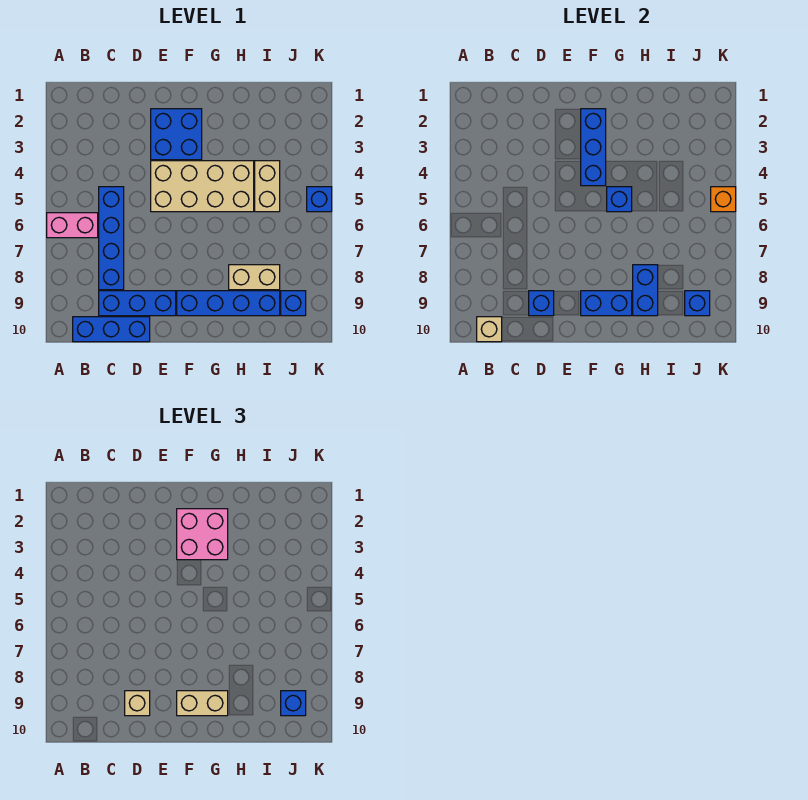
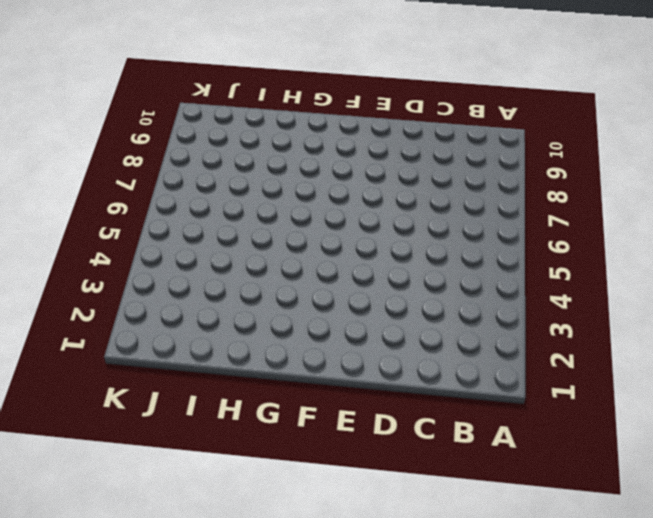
none -> pink 1x2 brick [47,213,98,238]
none -> blue 1x3 brick [73,317,150,342]
none -> blue 1x4 brick [99,187,124,290]

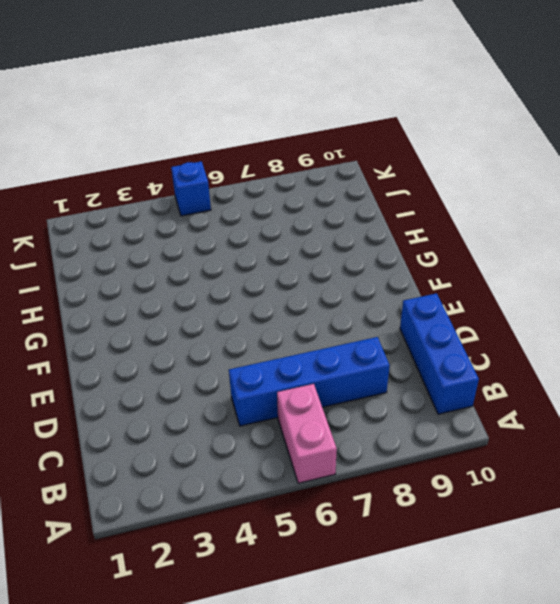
none -> blue 1x3 brick [99,291,176,316]
none -> blue 2x2 brick [151,109,202,160]
none -> tan 2x4 brick [151,161,254,212]

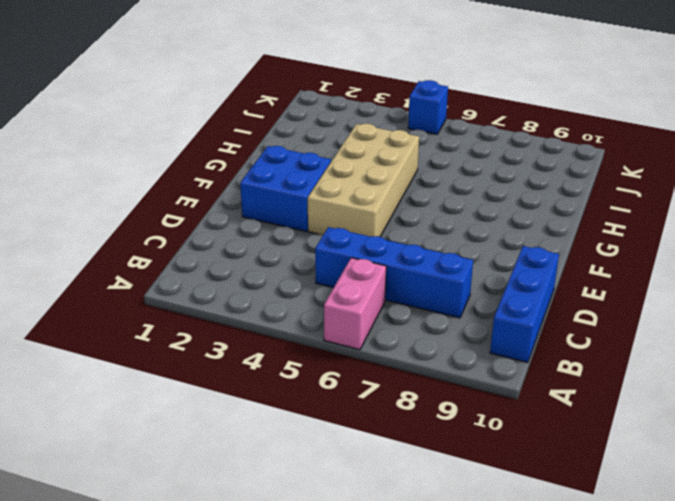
none -> blue 1x3 brick [99,291,176,316]
none -> blue 1x4 brick [177,291,280,316]
none -> tan 1x2 brick [229,265,280,290]

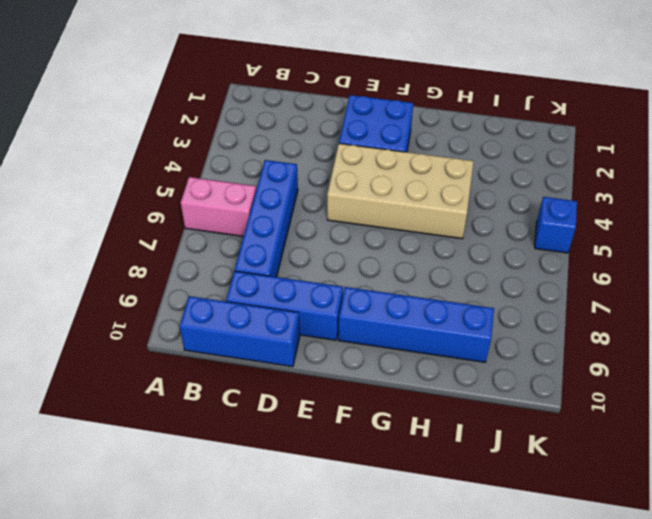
none -> tan 1x2 brick [229,265,280,290]
none -> tan 1x2 brick [255,161,280,212]
none -> blue 1x1 brick [281,291,306,316]

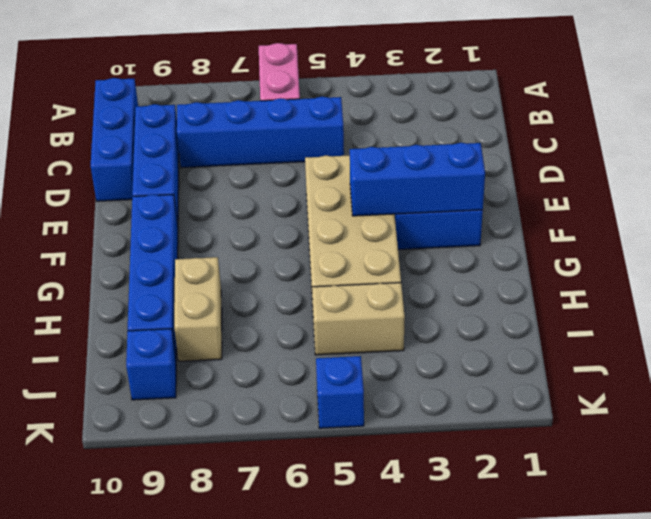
none -> tan 1x1 brick [477,317,502,342]
none -> blue 1x1 brick [529,291,554,316]
none -> blue 1x2 brick [581,291,632,316]

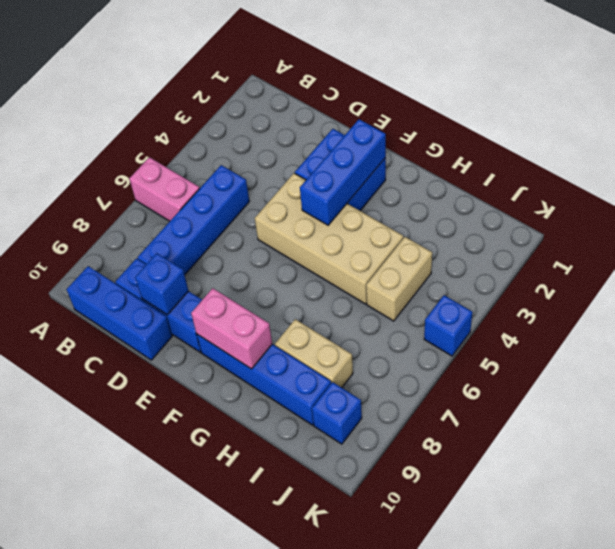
pink 1x2 brick [191,288,272,369] -> blue 1x2 brick [581,291,632,316]
none -> tan 1x1 brick [477,317,502,342]
none -> blue 1x1 brick [607,187,632,212]
none -> blue 1x2 brick [633,265,658,316]

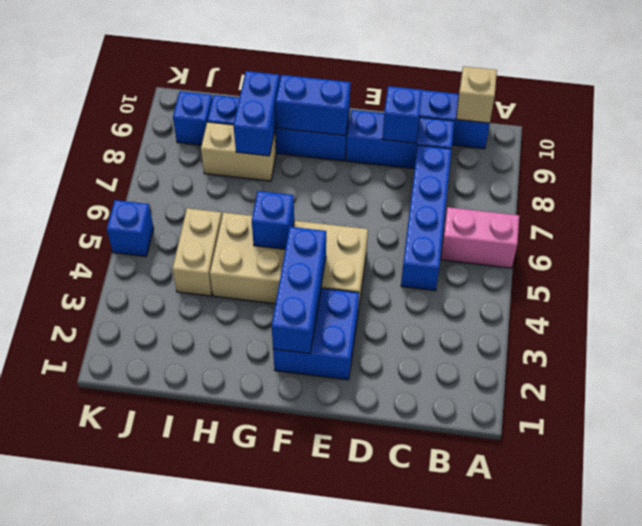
none -> blue 1x1 brick [685,291,710,316]
none -> orange 1x1 brick [711,187,736,212]
none -> tan 1x1 brick [125,691,150,716]

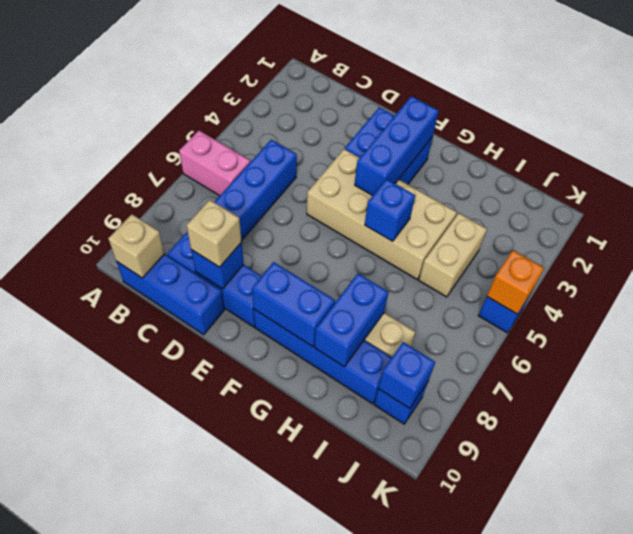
none -> pink 2x2 brick [177,509,228,560]
none -> tan 1x2 brick [177,691,228,716]
none -> blue 1x1 brick [281,691,306,716]

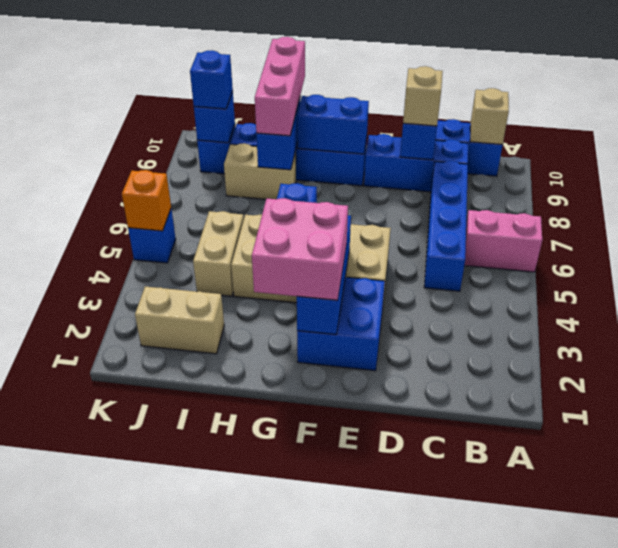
pink 1x3 brick [255,37,305,136] -> none
tan 1x2 brick [135,286,224,354] -> tan 1x2 brick moved to [177,691,228,716]

